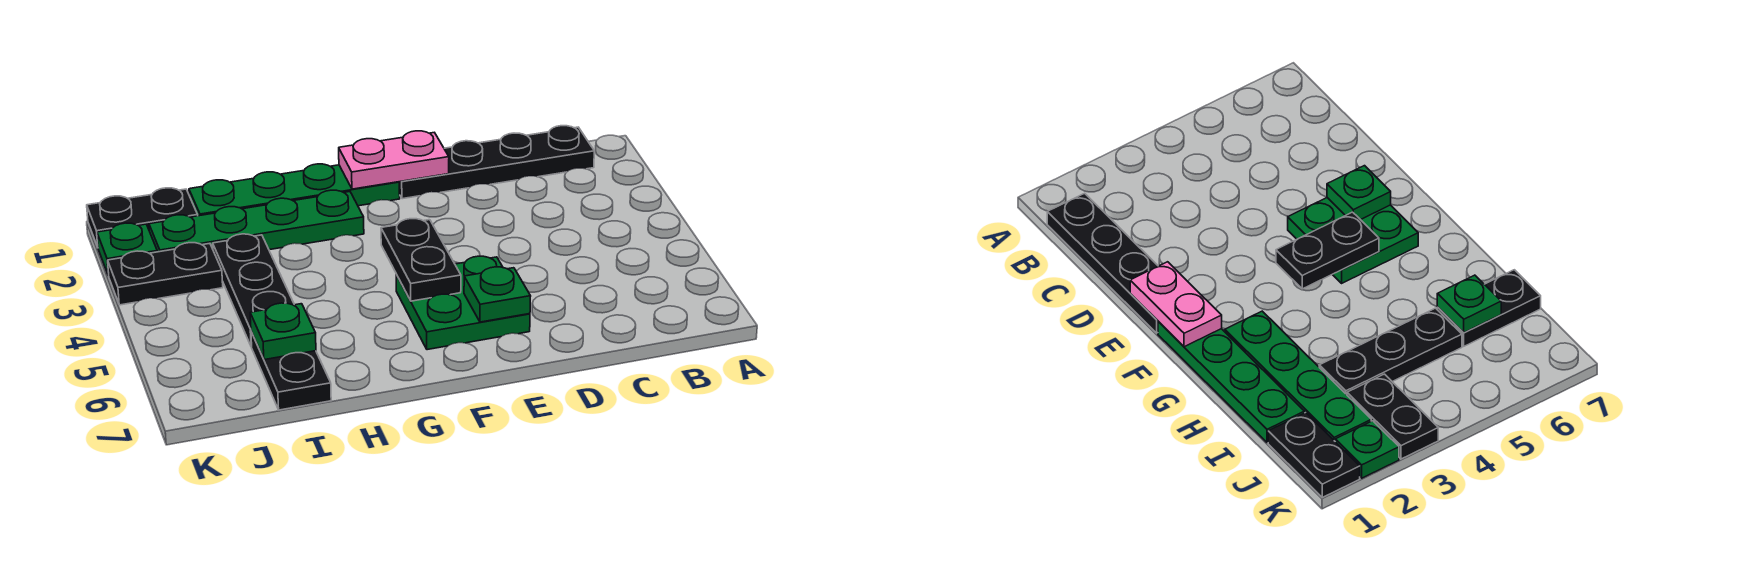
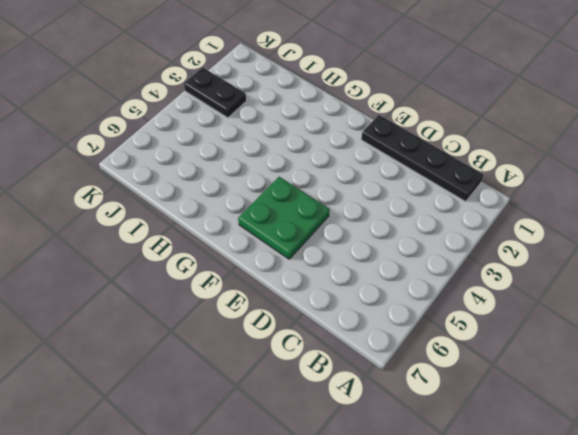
none -> green 1x4 plate [189,164,400,216]
none -> green 1x4 plate [149,190,364,252]
none -> black 1x3 plate [213,234,294,347]

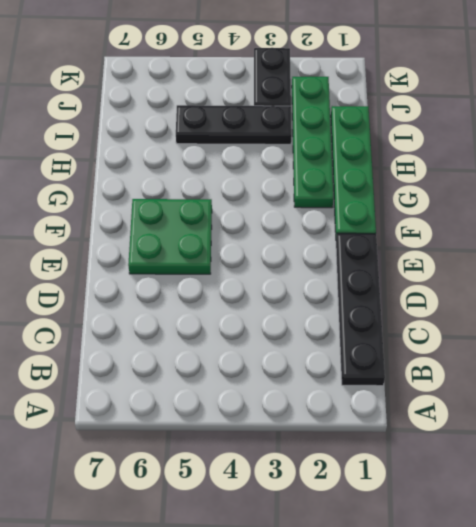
none -> black 1x2 plate [251,332,331,410]
none -> black 1x2 plate [87,188,198,247]
none -> green 1x1 plate [97,223,157,276]

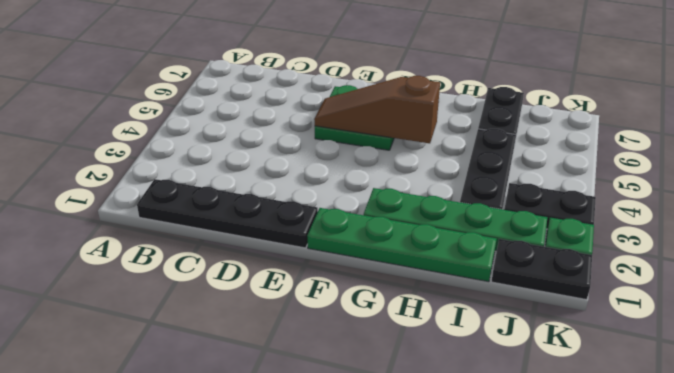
brown 1x3 slope [314,76,440,143] -> black 1x2 plate [381,219,461,301]
none -> pink 1x2 plate [339,131,449,189]
none -> green 1x1 plate [464,267,531,322]
none -> green 1x1 plate [250,303,316,360]

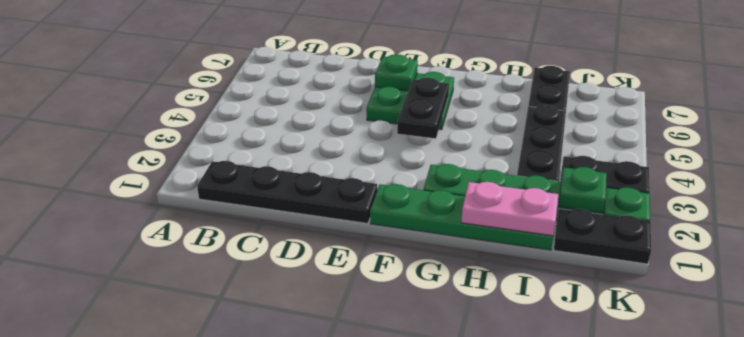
pink 1x2 plate [461,182,558,236] -> pink 1x2 plate moved to [339,131,449,189]
green 1x1 plate [559,167,607,213] -> green 1x1 plate moved to [250,303,316,360]

